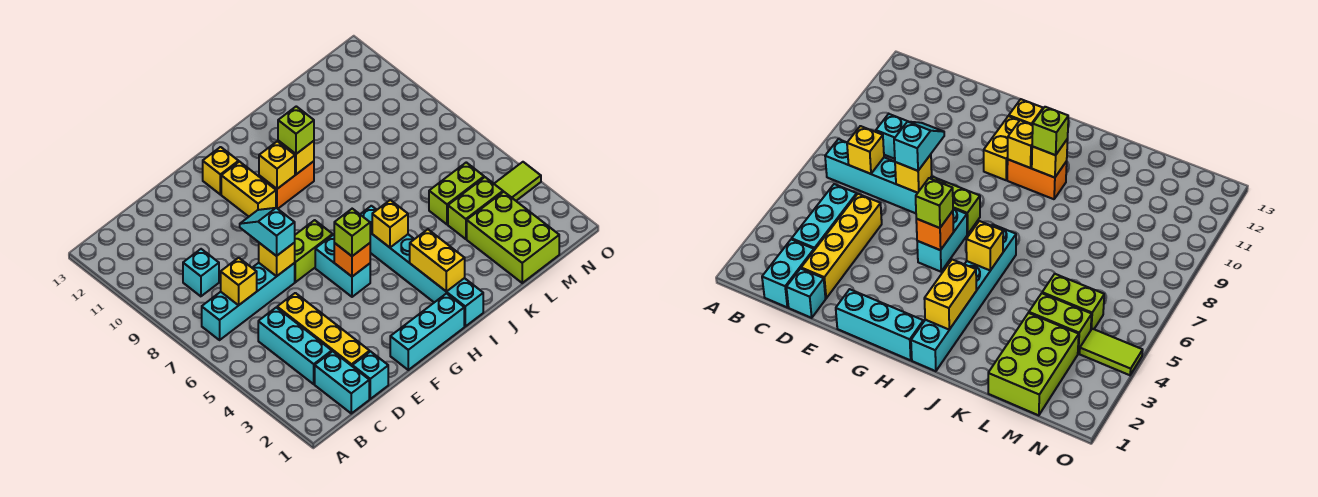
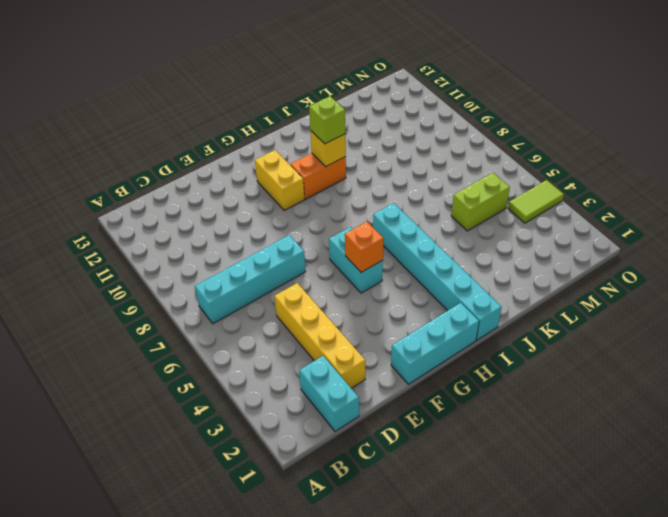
none -> cyan 1x3 brick [258,307,332,384]
none -> cyan 1x1 brick [183,249,219,296]
none -> cyan 1x1 brick [352,352,388,399]

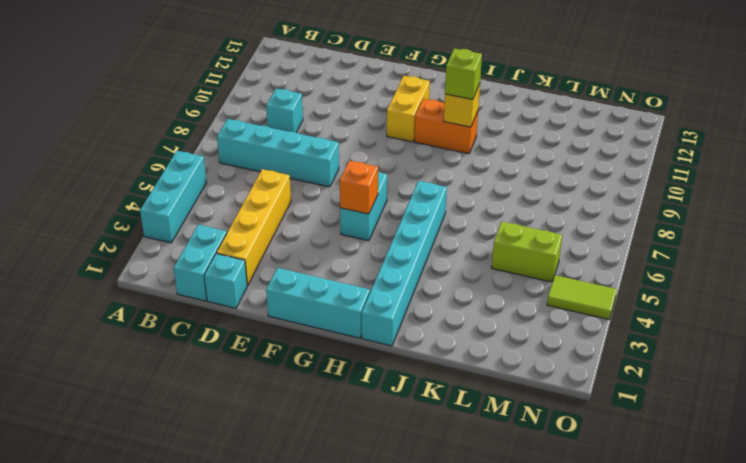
cyan 1x3 brick [140,151,206,243] -> cyan 1x3 brick moved to [258,307,332,384]
none -> lime 1x2 brick [294,220,333,282]
none -> yellow 1x1 brick [203,147,239,194]
none -> lime 2x3 brick [467,192,559,283]

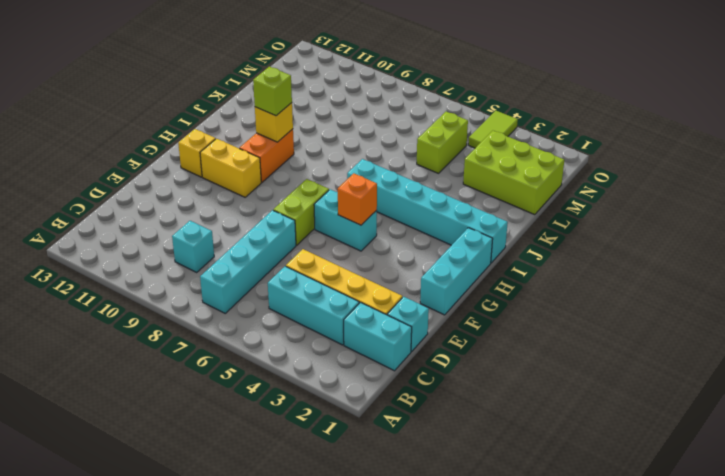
none -> lime 1x2 brick [448,177,503,239]
none -> yellow 1x1 brick [221,258,257,305]
none -> yellow 1x1 brick [259,243,295,276]

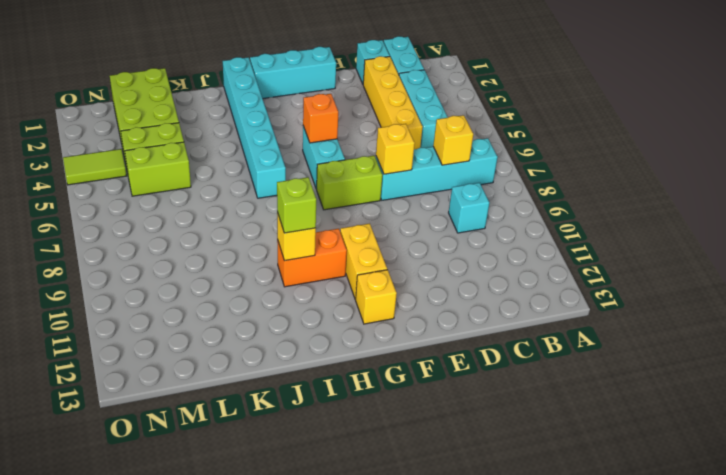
none -> yellow 1x1 brick [259,141,295,189]
none -> yellow 1x2 brick [410,229,465,291]
none -> yellow 1x1 brick [372,200,408,247]

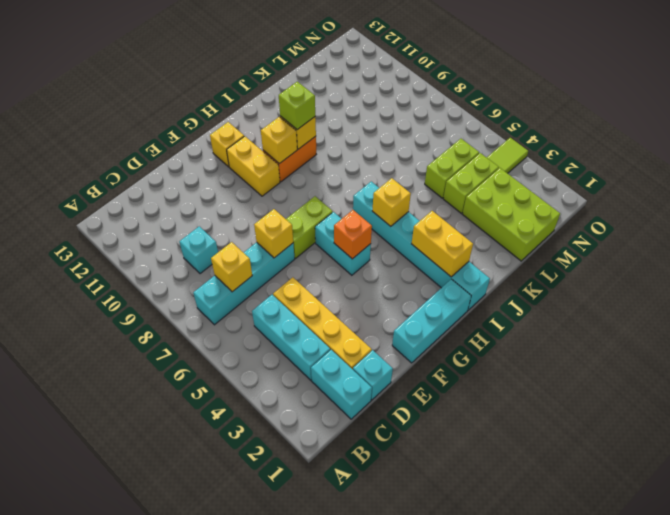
none -> cyan 1x2 slope [240,208,295,256]
none -> lime 1x1 brick [334,209,370,256]

